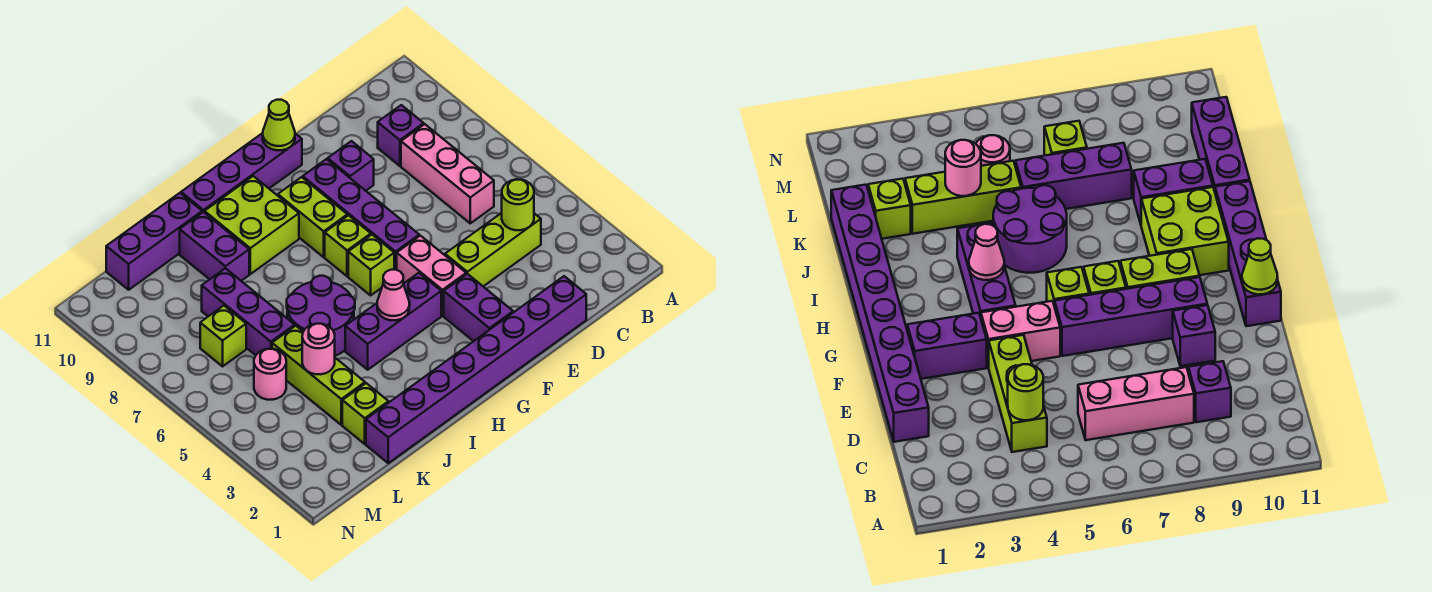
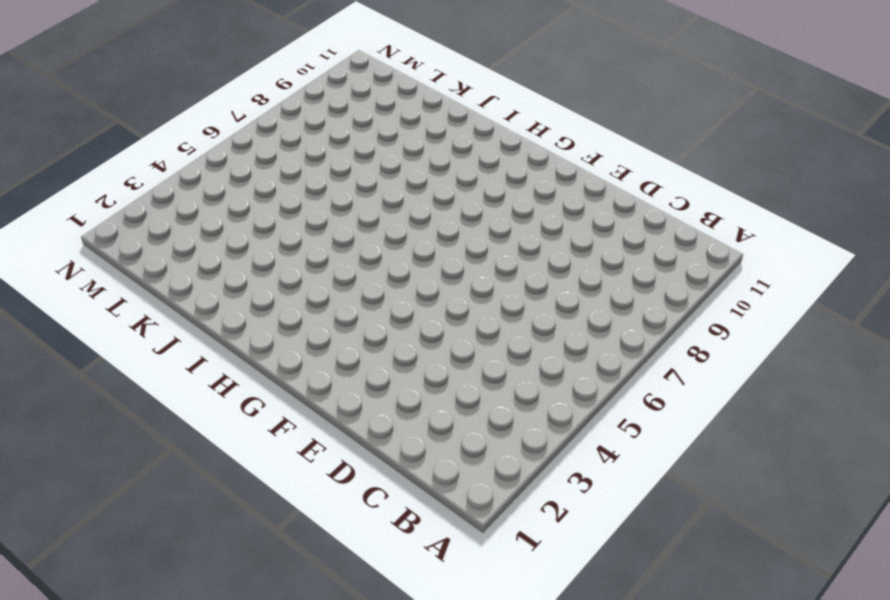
none -> lime 1x3 brick [445,213,541,286]
none -> pink 1x3 brick [401,124,494,223]
none -> purple 1x1 brick [378,105,424,166]

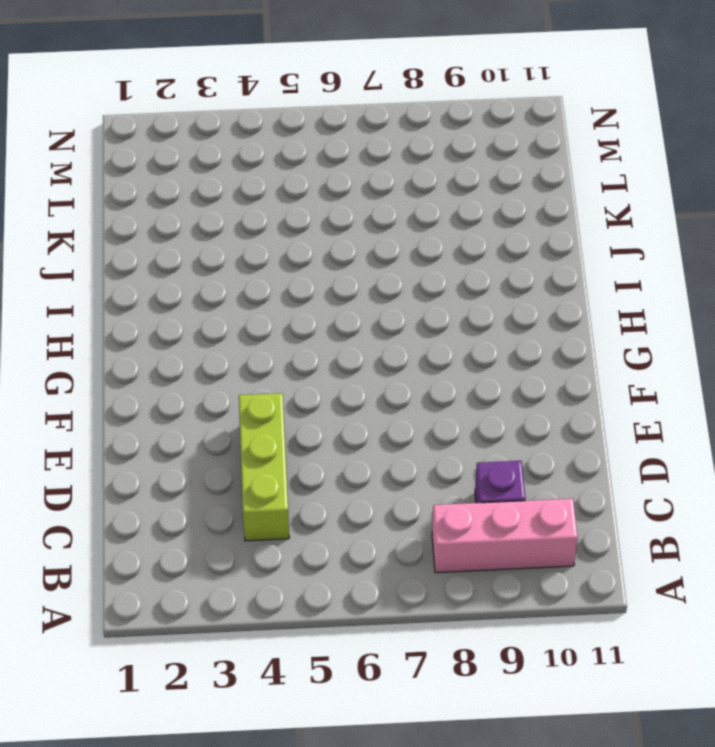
pink 1x3 brick [432,499,578,573] -> pink 1x3 brick moved to [401,124,494,223]
none -> purple 1x8 brick [366,276,586,463]
none -> purple 1x1 brick [328,141,374,191]
none -> purple 1x2 brick [444,274,513,341]

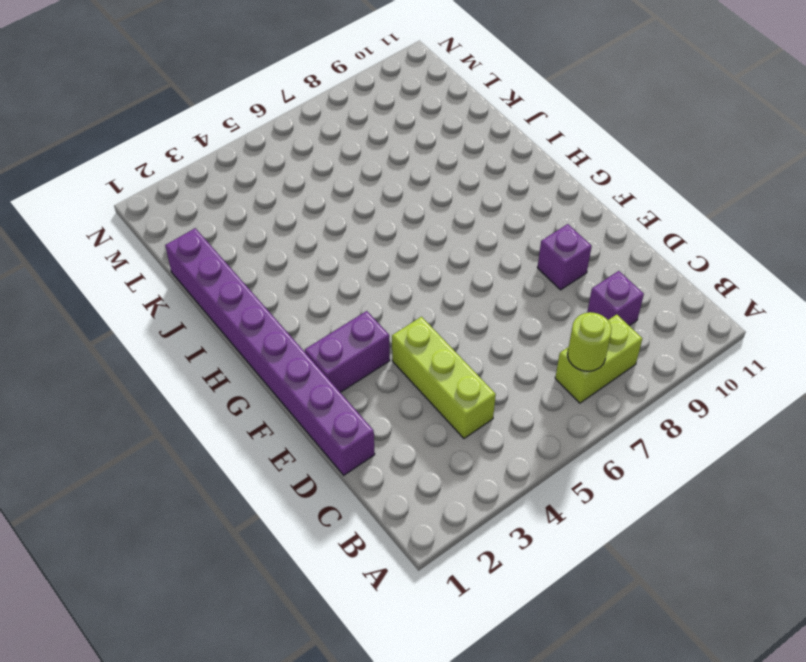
lime 1x2 brick [555,314,642,403] -> lime 1x2 brick moved to [278,177,347,257]
lime 1x1 round brick [568,312,612,371] -> lime 1x1 round brick moved to [502,179,534,230]
none -> pink 1x3 brick [401,124,494,223]
none -> pink 1x2 brick [397,236,466,316]
none -> purple 1x4 brick [303,159,419,270]

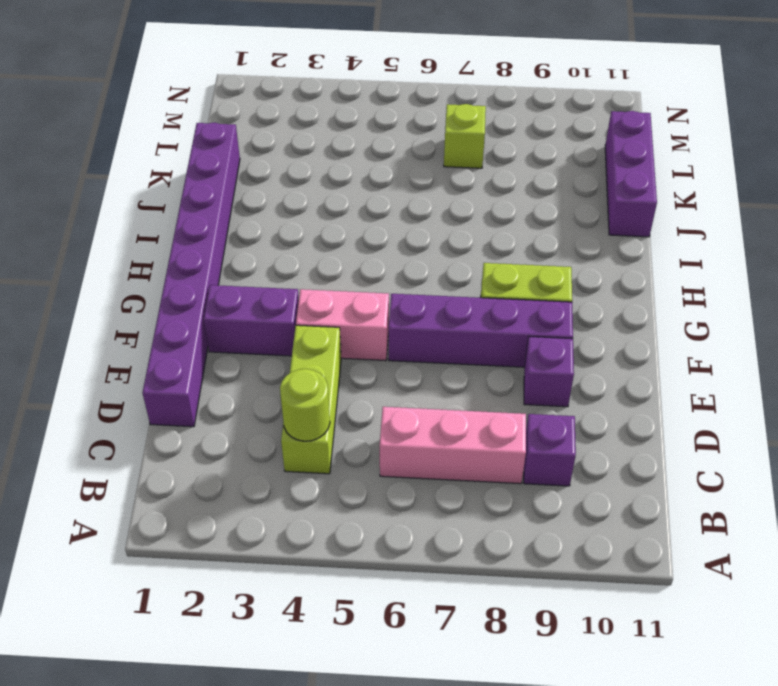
none -> purple 1x4 brick [181,133,302,213]
none -> purple 1x3 brick [345,273,441,370]
none -> lime 1x1 brick [348,235,394,295]

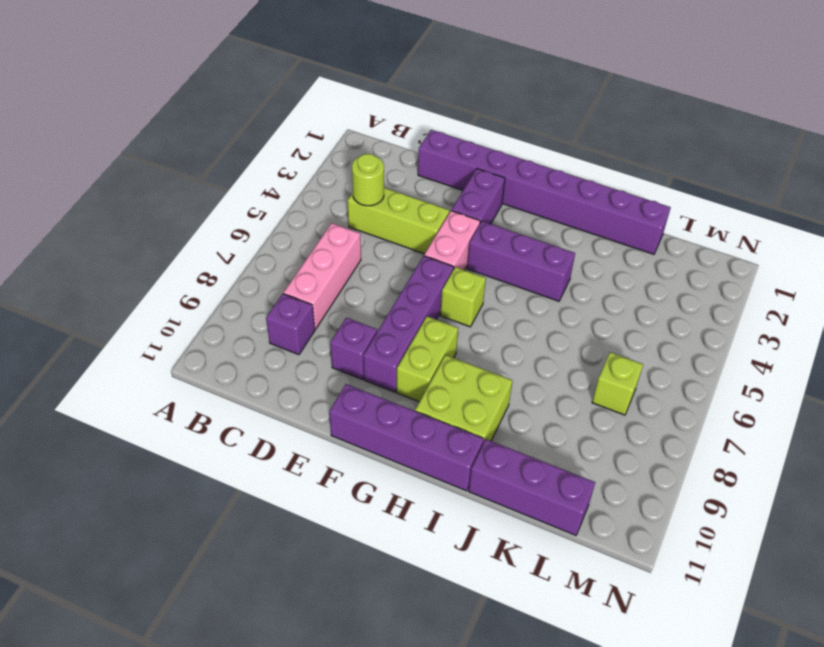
none -> lime 1x1 brick [325,215,371,276]
none -> purple 2x2 round brick [287,276,355,356]
none -> purple 1x2 brick [180,212,249,281]

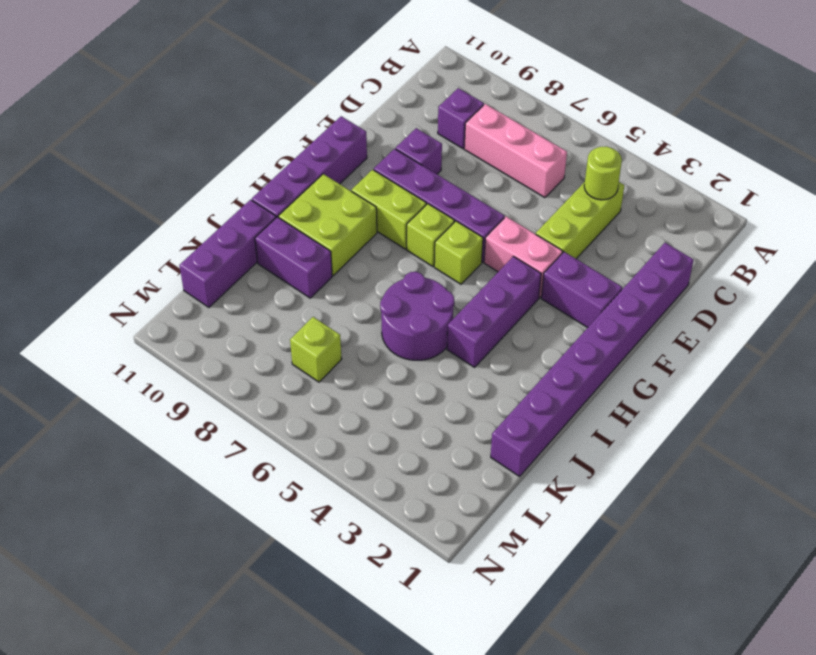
none -> lime 1x1 brick [342,383,389,444]
none -> lime 1x3 brick [272,326,365,425]
none -> purple 1x3 brick [202,268,295,355]

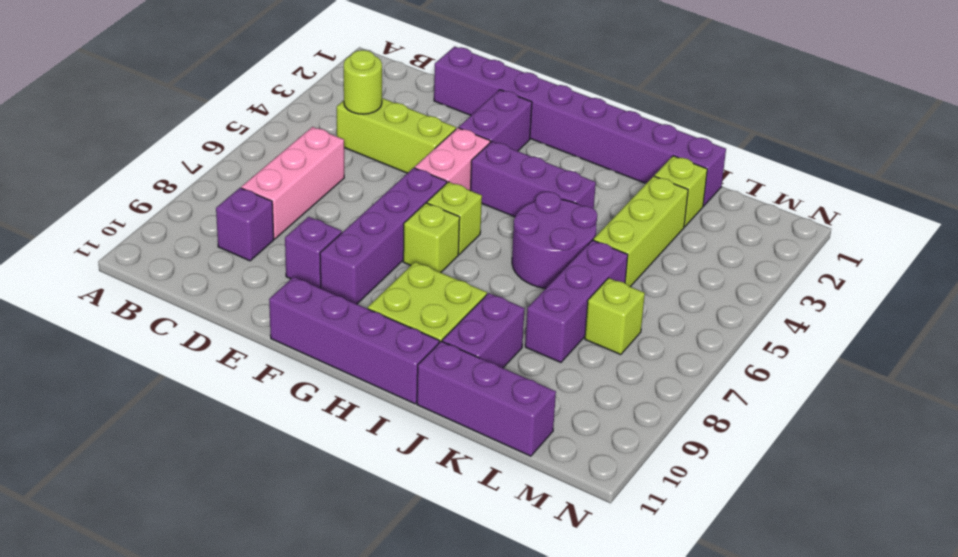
none -> lime 1x2 brick [278,177,347,257]
none -> pink 1x1 round brick [254,349,286,400]
none -> lime 1x1 cone [263,100,295,150]

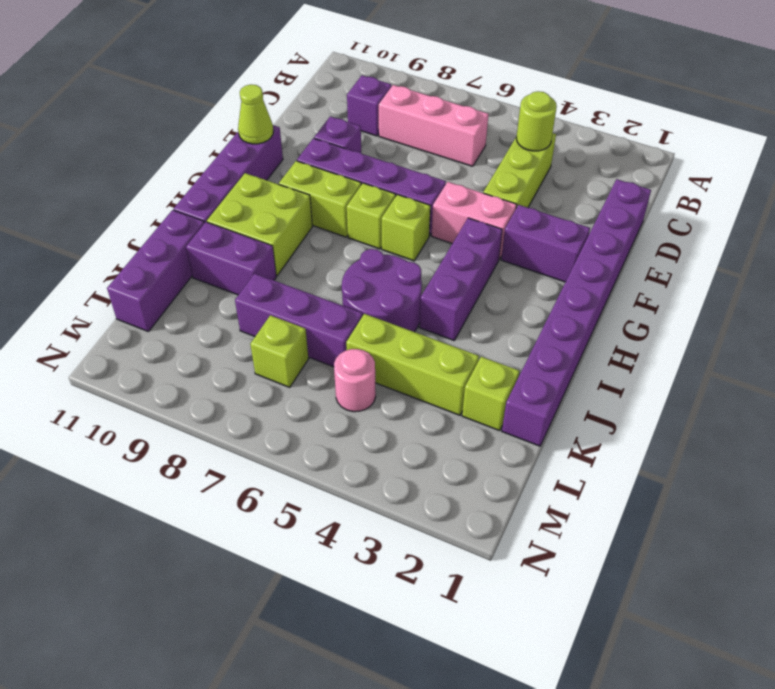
none -> pink 1x1 cone [377,270,410,320]
none -> pink 1x1 round brick [302,324,335,374]

